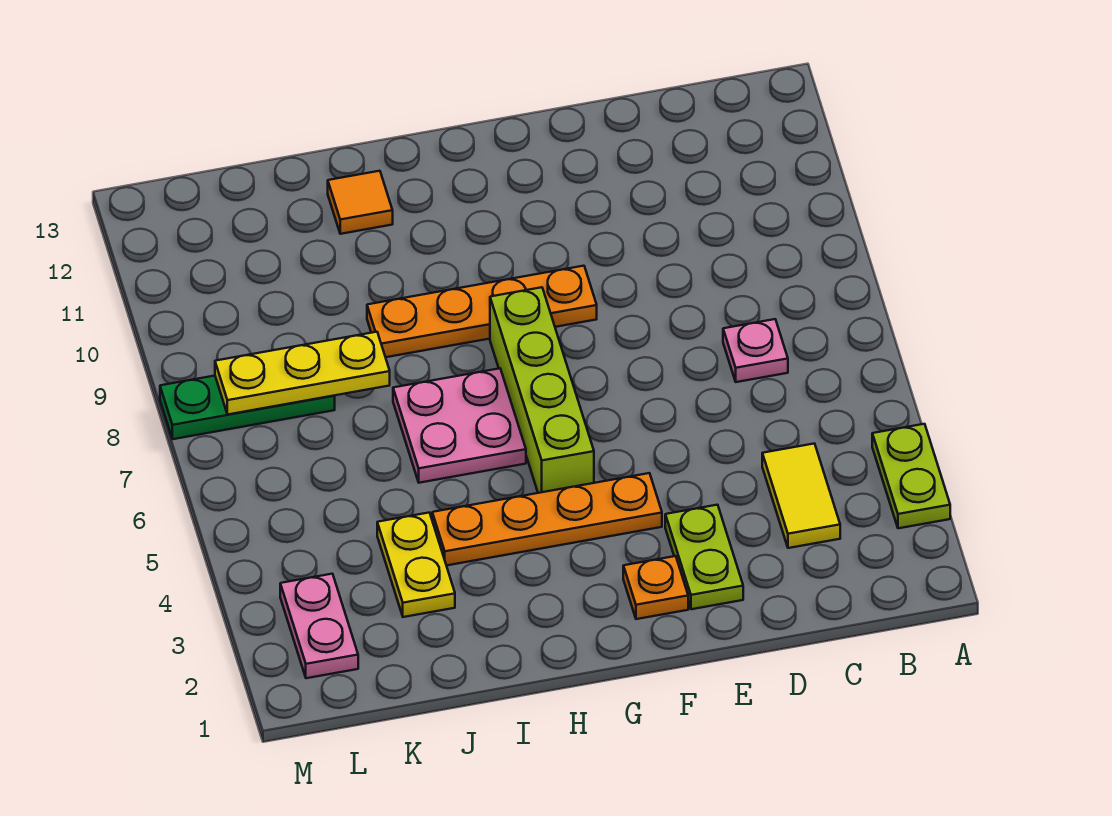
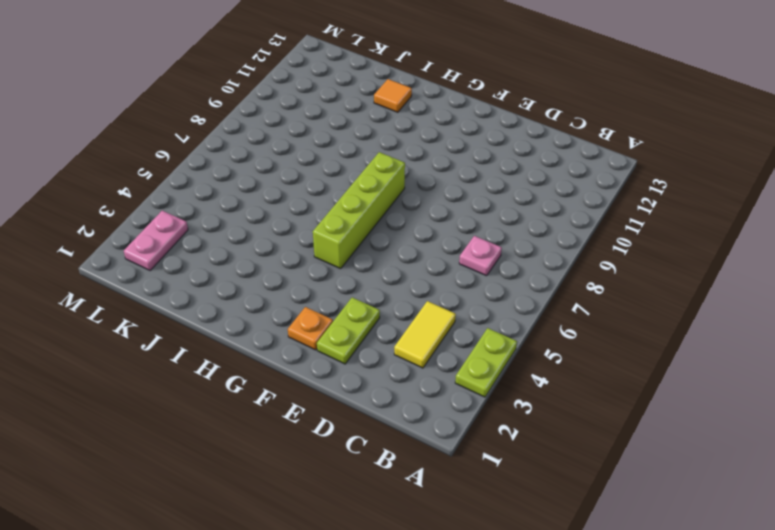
none -> orange 1x4 plate [432,473,662,566]
none -> orange 1x4 plate [367,266,597,357]
none -> pink 2x2 plate [393,368,526,483]

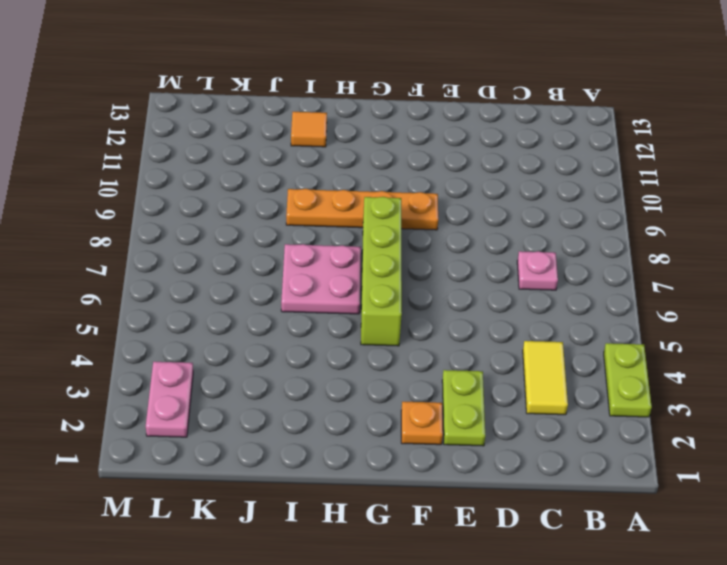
none -> orange 1x4 plate [432,473,662,566]
none -> yellow 1x2 plate [377,513,455,617]
none -> green 1x3 plate [160,376,335,439]

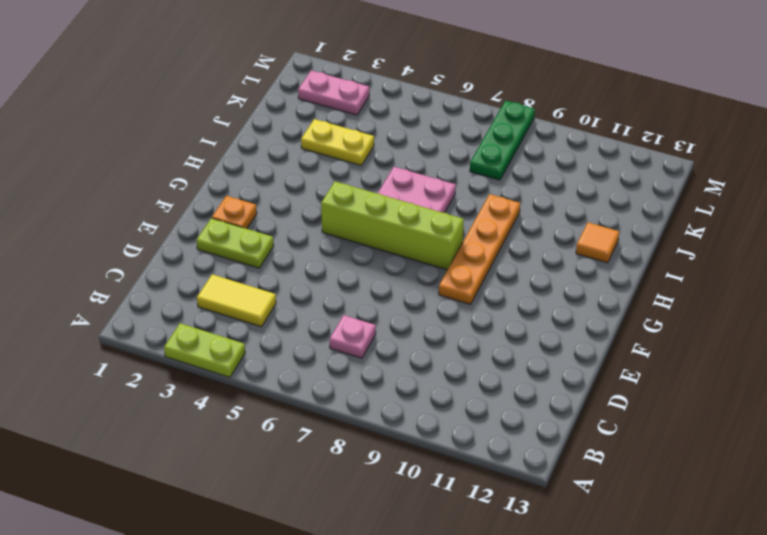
none -> orange 1x4 plate [432,473,662,566]
none -> yellow 1x3 plate [215,332,390,414]

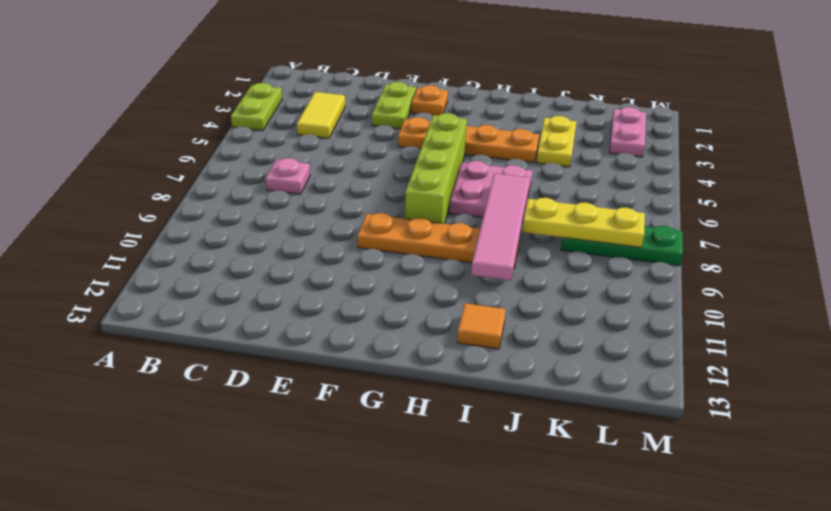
pink 1x4 tile [471,173,530,280] -> none

